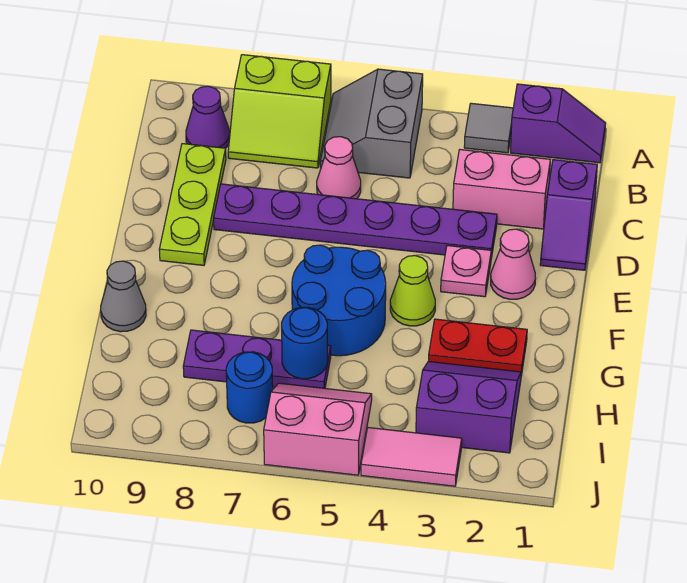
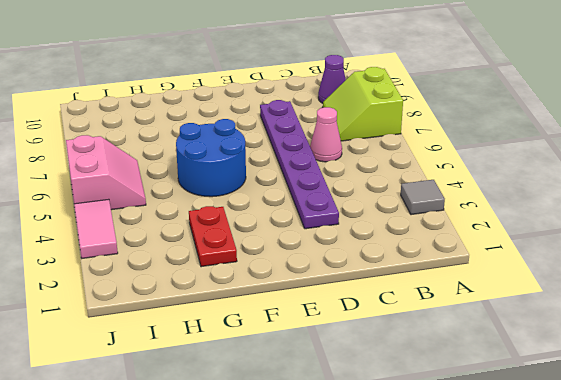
none -> purple 1x2 slope [510,84,606,163]
none -> grey 2x2 slope [320,69,423,178]
none -> purple 1x2 slope [540,160,597,270]

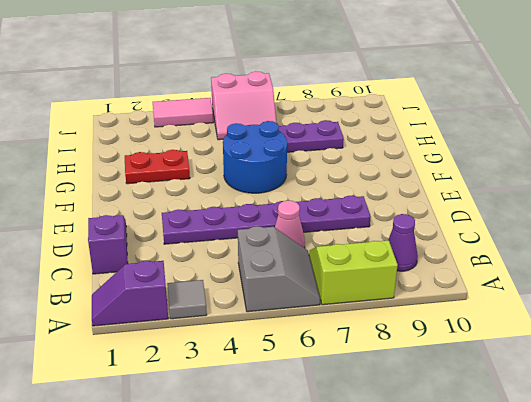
none -> pink 1x2 brick [453,150,550,229]
none -> lime 1x3 plate [159,144,226,265]
none -> pink 1x1 cone [491,229,536,299]

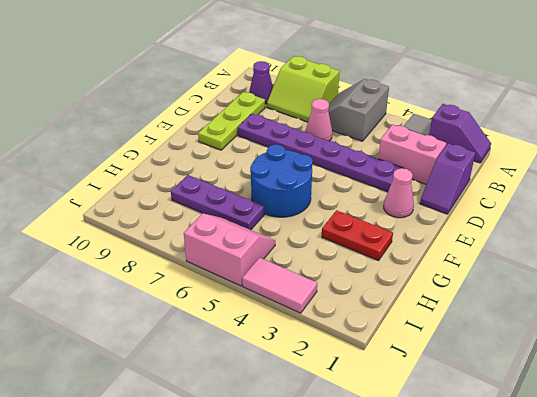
none -> pink 1x1 plate [441,246,491,297]
none -> lime 1x1 cone [390,256,435,326]
none -> grey 1x1 cone [101,261,146,332]

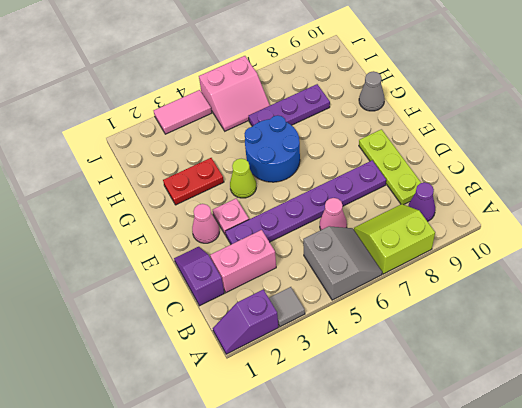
none -> purple 2x2 slope [416,362,521,453]
none -> blue 1x1 round brick [226,352,273,423]
none -> blue 1x1 round brick [282,307,327,379]

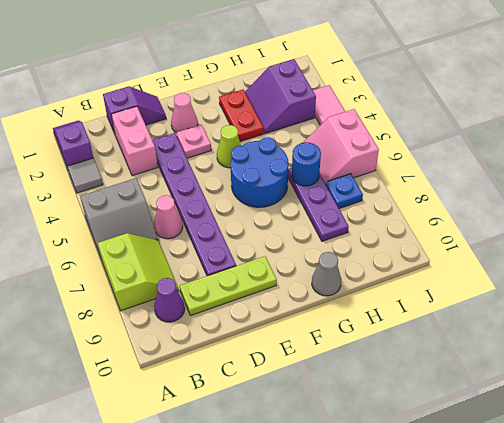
blue 1x1 plate [325,174,363,209] -> blue 1x1 round brick [226,352,273,423]

